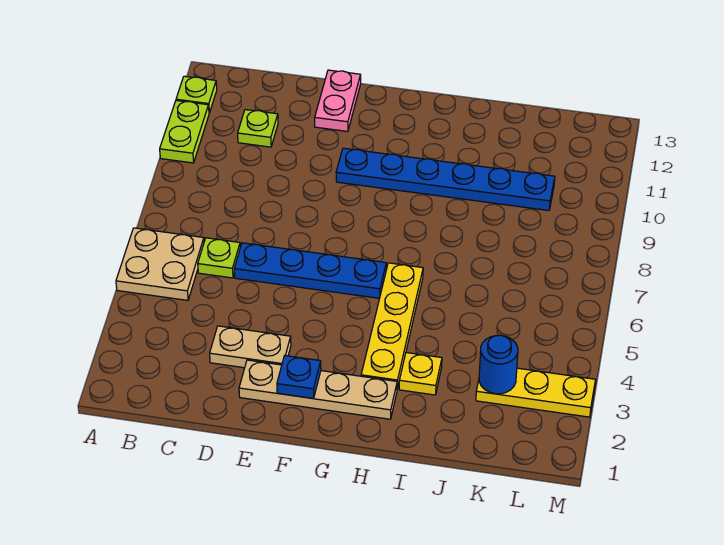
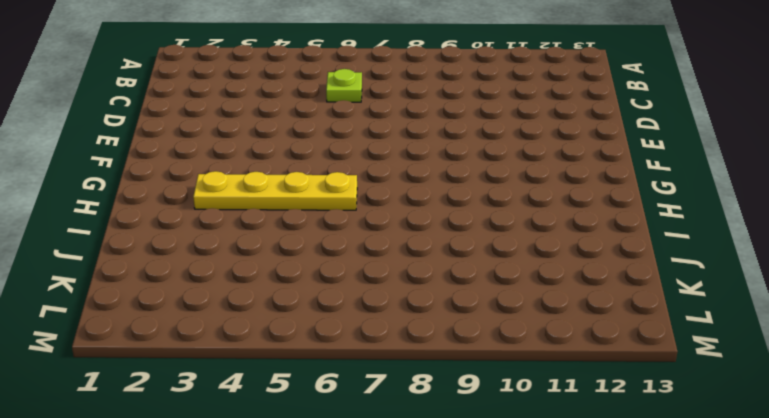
none -> tan 2x2 plate [116,228,204,300]
none -> lime 1x2 plate [160,101,209,163]
none -> lime 1x1 plate [176,76,217,113]

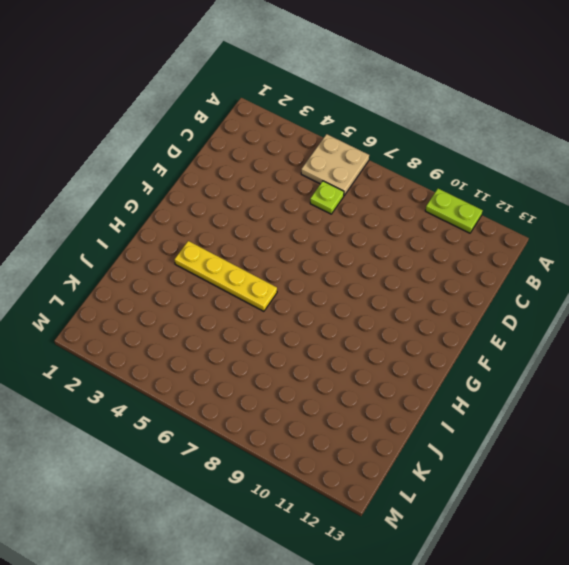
none -> lime 1x1 plate [176,76,217,113]
none -> lime 1x1 plate [238,110,278,147]
none -> tan 1x2 plate [210,326,291,368]

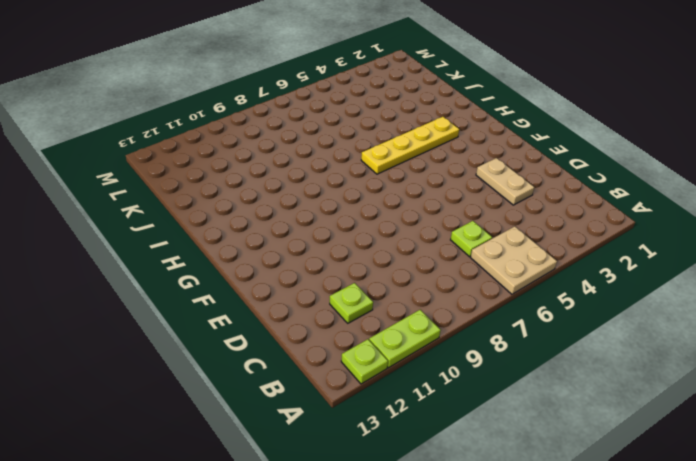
none -> blue 1x4 plate [234,243,386,298]
none -> tan 1x4 plate [239,360,397,419]
none -> pink 1x2 plate [315,70,361,131]

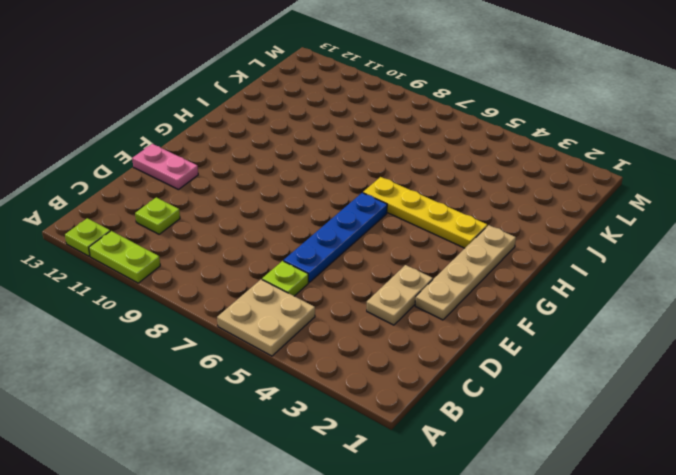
none -> blue 1x6 plate [336,148,555,211]
none -> yellow 1x1 plate [399,353,442,395]
none -> yellow 1x3 plate [476,368,595,417]

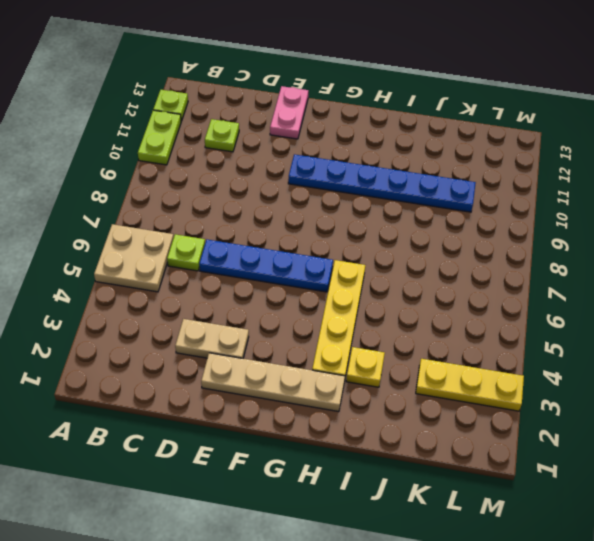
none -> blue 1x1 plate [277,356,321,398]
none -> blue 1x1 round brick [479,335,518,394]

